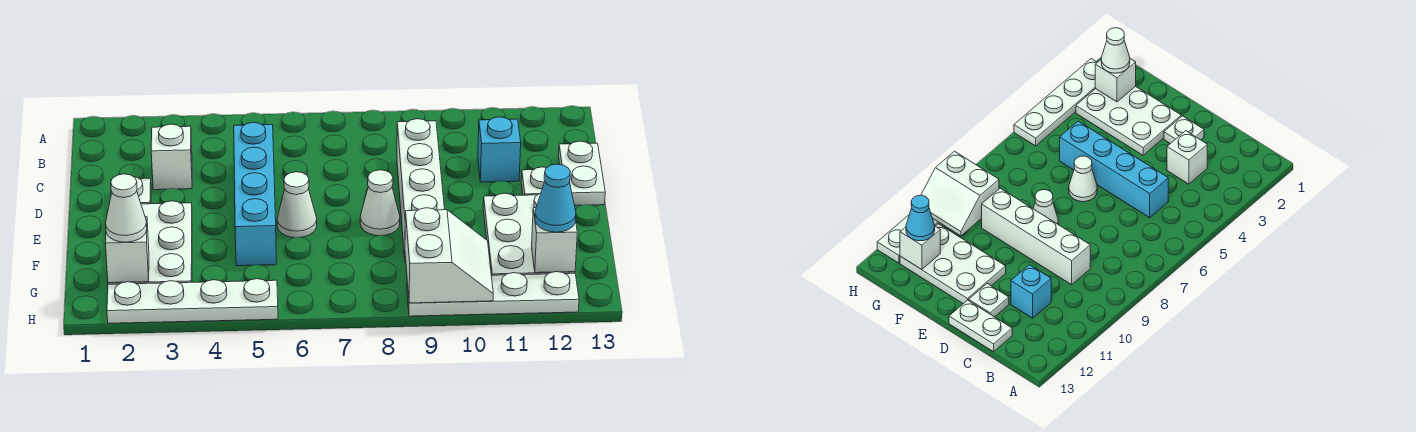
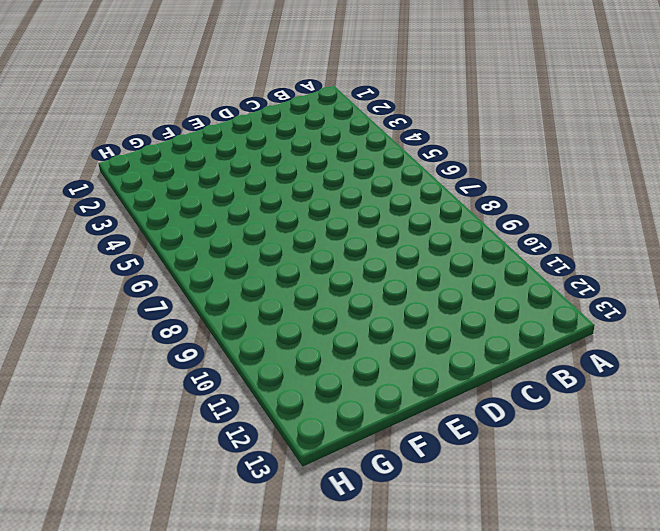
none -> white 1x1 brick [151,124,192,190]
none -> cyan 1x4 brick [234,122,276,266]
none -> white 1x4 brick [397,119,445,262]

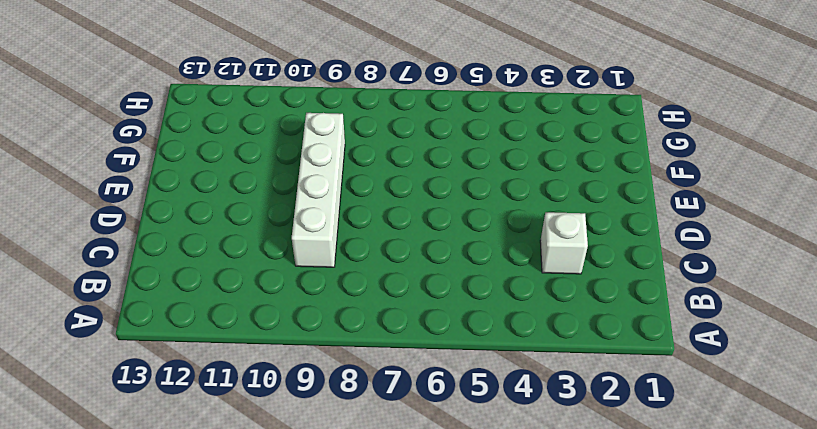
none -> cyan 1x4 brick [234,122,276,266]
none -> cyan 1x1 brick [478,117,521,182]
none -> white 1x2 plate [559,141,605,205]

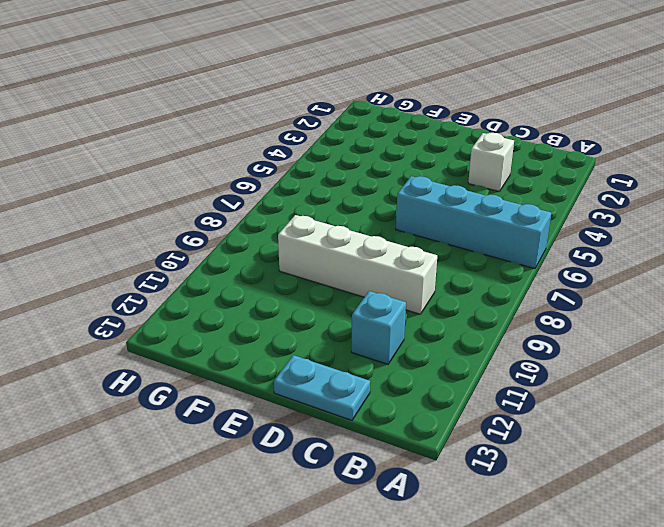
cyan 1x4 brick [396,176,551,269] -> cyan 1x4 brick moved to [234,122,276,266]
cyan 1x2 plate [274,355,370,420] -> white 1x2 plate [559,141,605,205]
none -> white 1x1 plate [111,177,151,204]
none -> white 1x1 plate [521,167,546,195]
none -> white 2x3 plate [108,201,192,284]

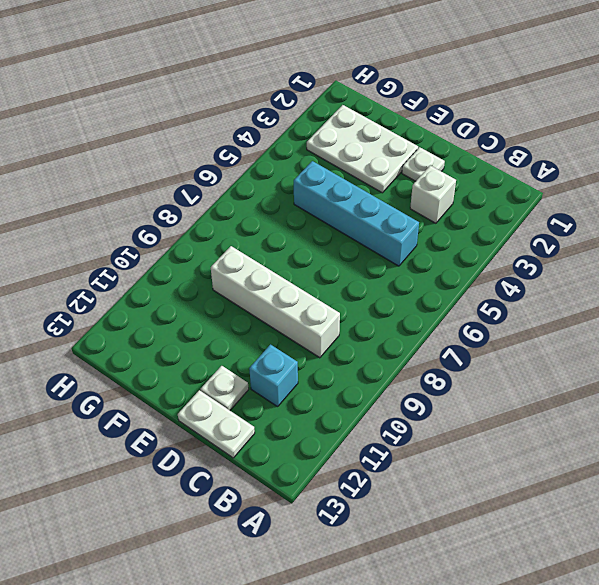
none -> white 1x1 cone [277,172,317,238]
none -> white 1x1 cone [360,170,400,236]
none -> white 2x3 plate [483,193,575,275]

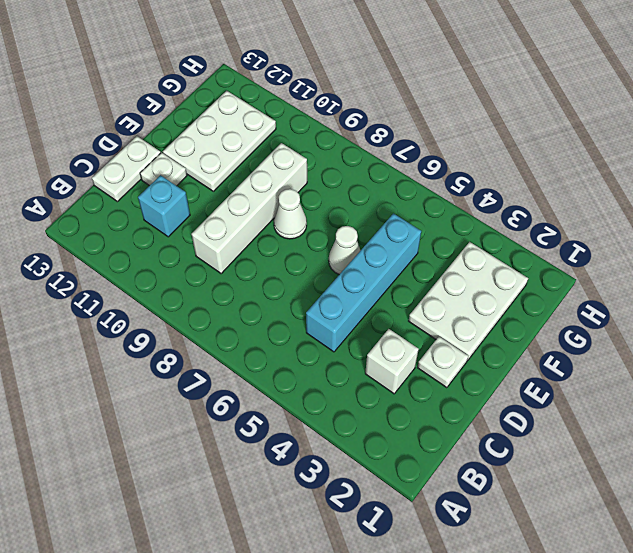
none -> white 1x4 plate [107,279,278,323]
none -> white 1x4 plate [407,272,579,316]
none -> white 1x1 brick [105,217,149,283]

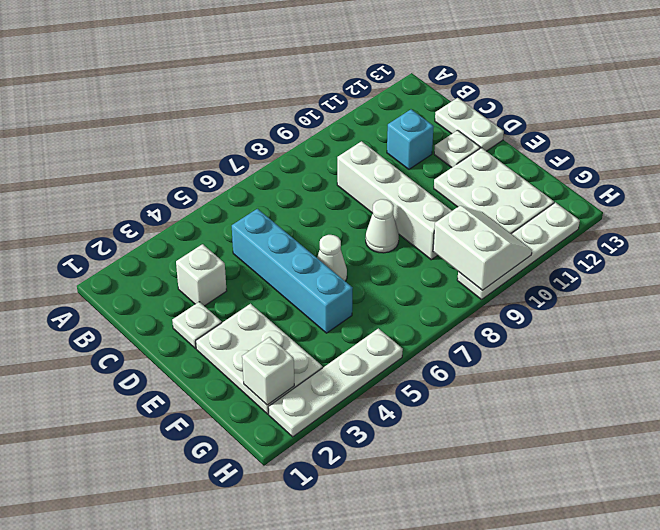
none -> white 1x1 brick [532,208,577,273]
none -> white 1x1 cone [105,174,147,242]
none -> cyan 1x1 cone [535,164,576,232]

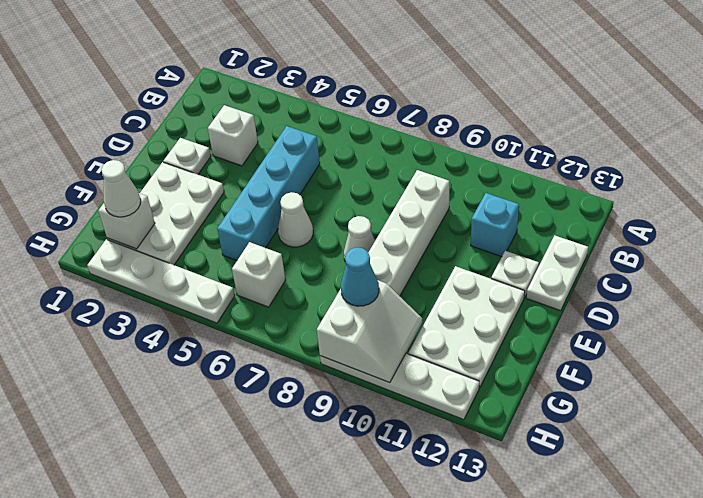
white 1x1 brick [232,242,286,307] -> white 1x1 brick moved to [532,208,577,273]
cyan 1x1 cone [341,247,379,306] -> cyan 1x1 cone moved to [535,164,576,232]

